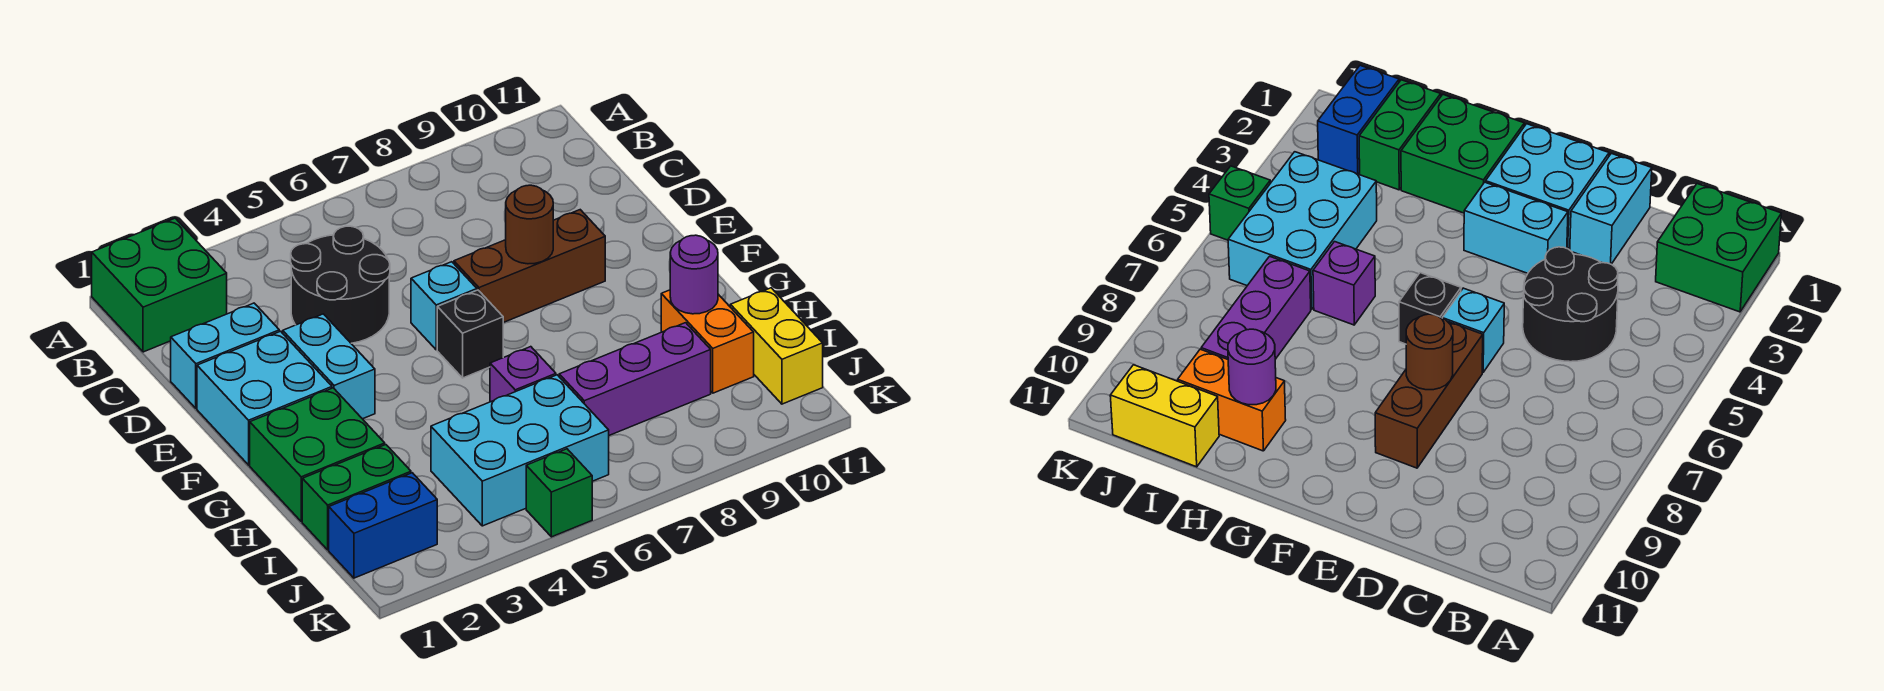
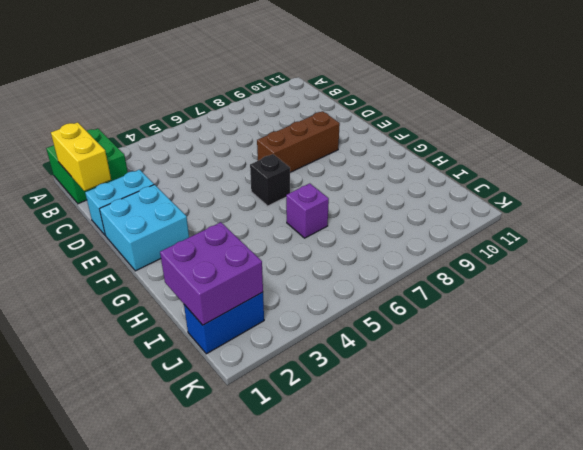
yellow 1x2 brick [51,122,111,191] -> yellow 1x2 brick moved to [730,288,823,404]
purple 2x2 brick [160,222,263,325] -> none
none -> black 2x2 round brick [291,226,390,343]
none -> cyan 1x2 brick [283,314,375,419]
none -> cyan 1x1 brick [411,262,477,350]

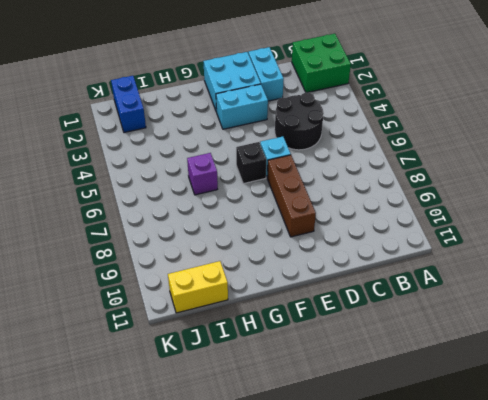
none -> green 2x2 brick [250,388,385,522]
none -> orange 1x2 brick [661,290,754,393]
none -> green 1x2 brick [302,445,411,550]

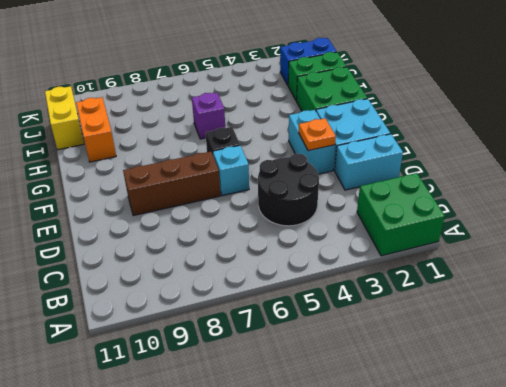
orange 1x1 plate [299,118,336,151] -> none
none -> cyan 2x3 brick [431,375,609,526]
none -> purple 1x3 brick [559,323,711,435]
none -> green 1x1 brick [526,449,592,537]

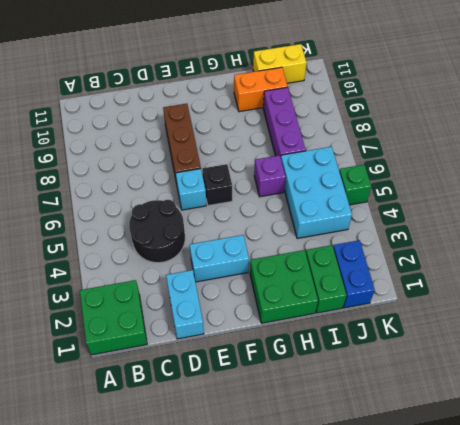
none -> cyan 2x2 brick [197,331,332,465]
none -> brown 1x1 round brick [506,185,553,264]
none -> purple 1x1 round brick [670,235,718,314]

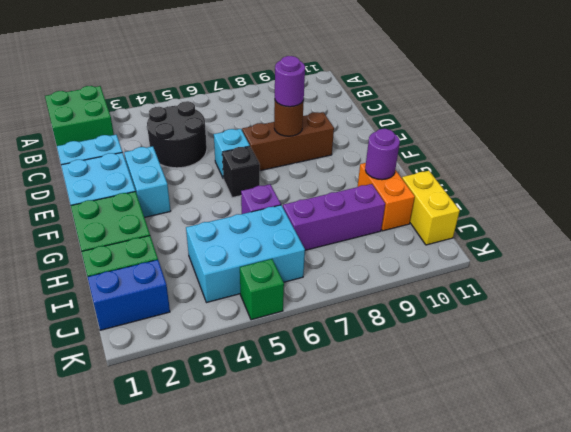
purple 1x1 round brick [275,56,305,107] -> none

